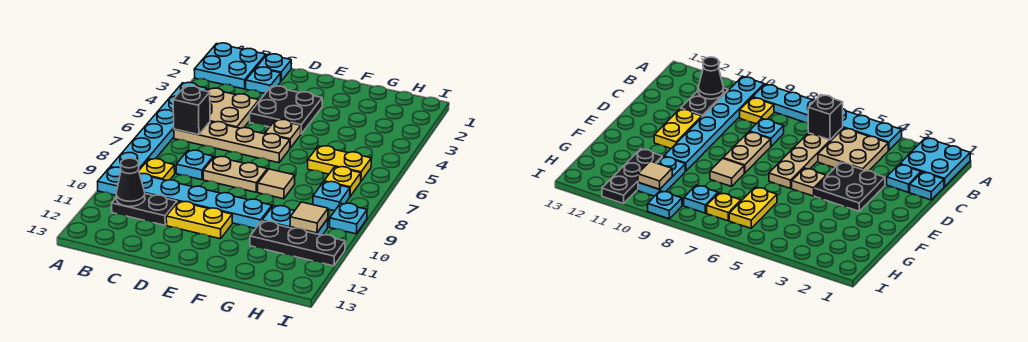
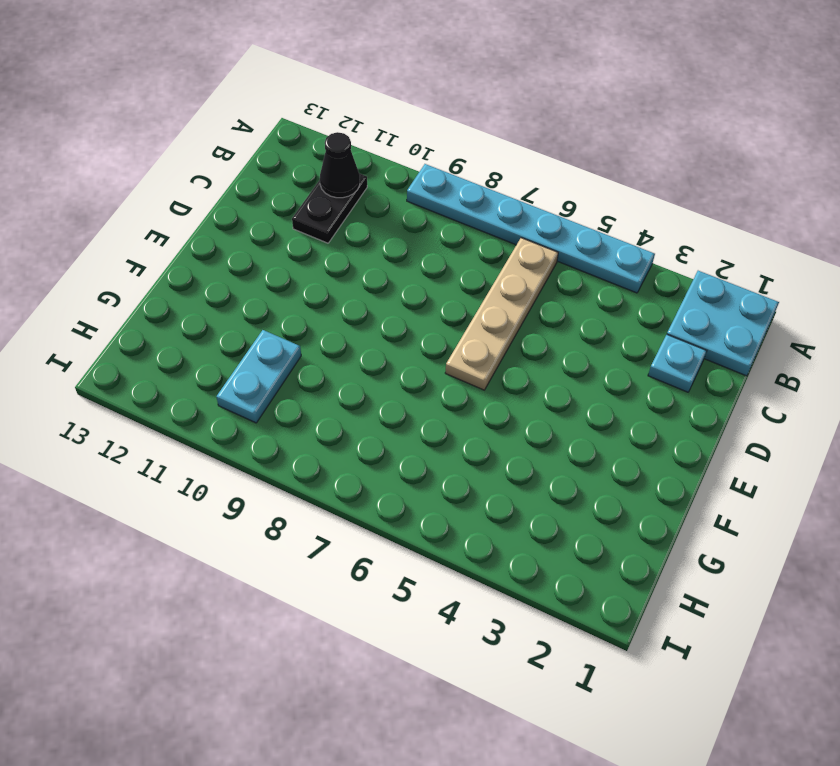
none -> cyan 1x6 plate [98,167,272,229]
none -> tan 2x2 plate [207,88,259,128]
none -> yellow 1x1 plate [139,159,175,180]

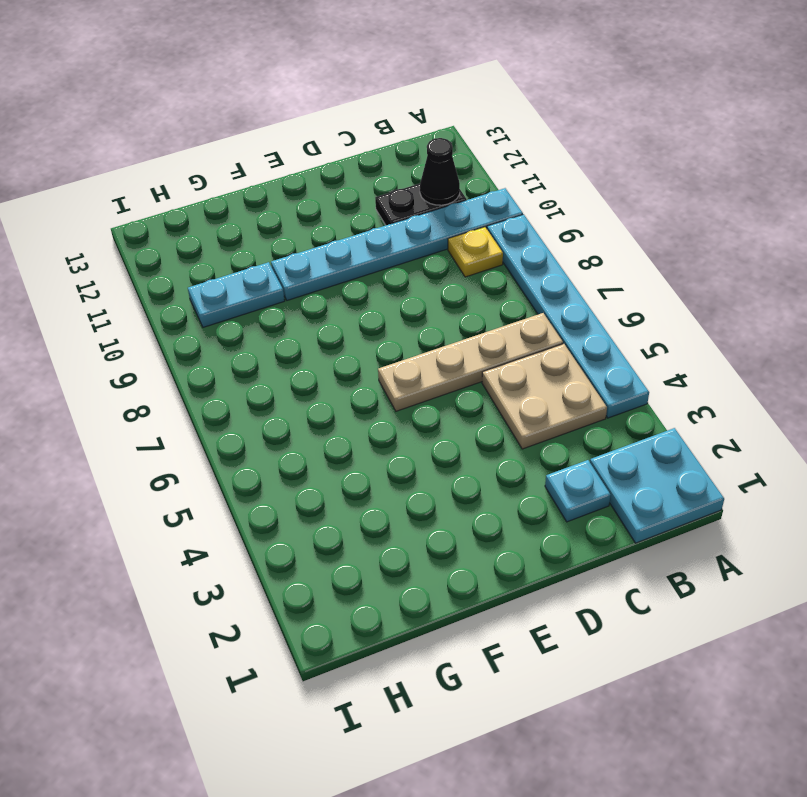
none -> cyan 1x1 plate [257,54,291,81]
none -> cyan 1x1 plate [176,150,213,180]
none -> black 2x2 plate [250,86,322,134]

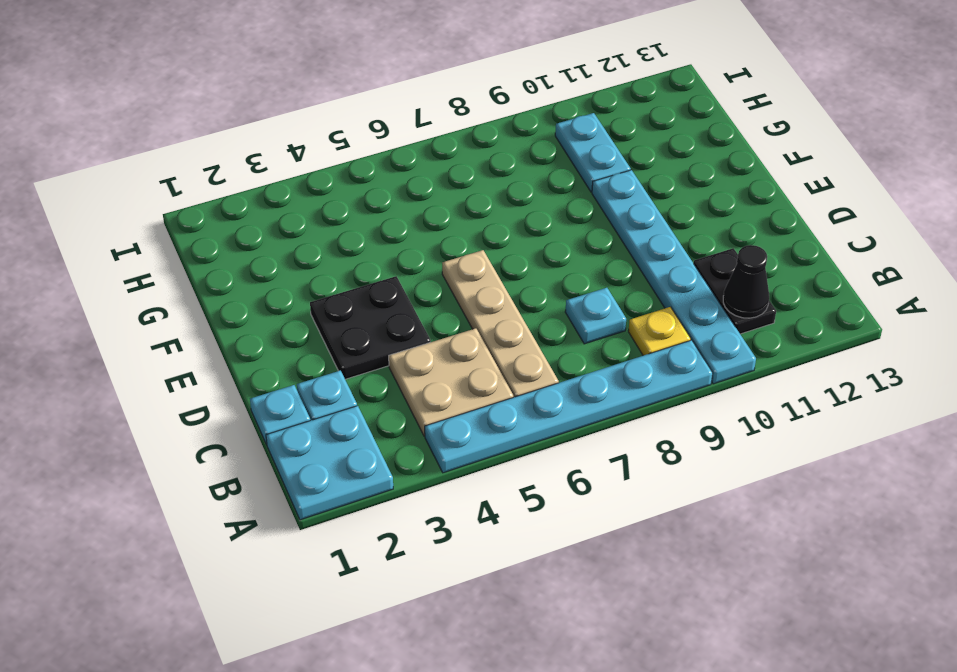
none -> tan 1x2 plate [203,156,267,192]
none -> yellow 1x2 plate [166,202,232,239]
none -> tan 1x1 plate [265,120,301,148]

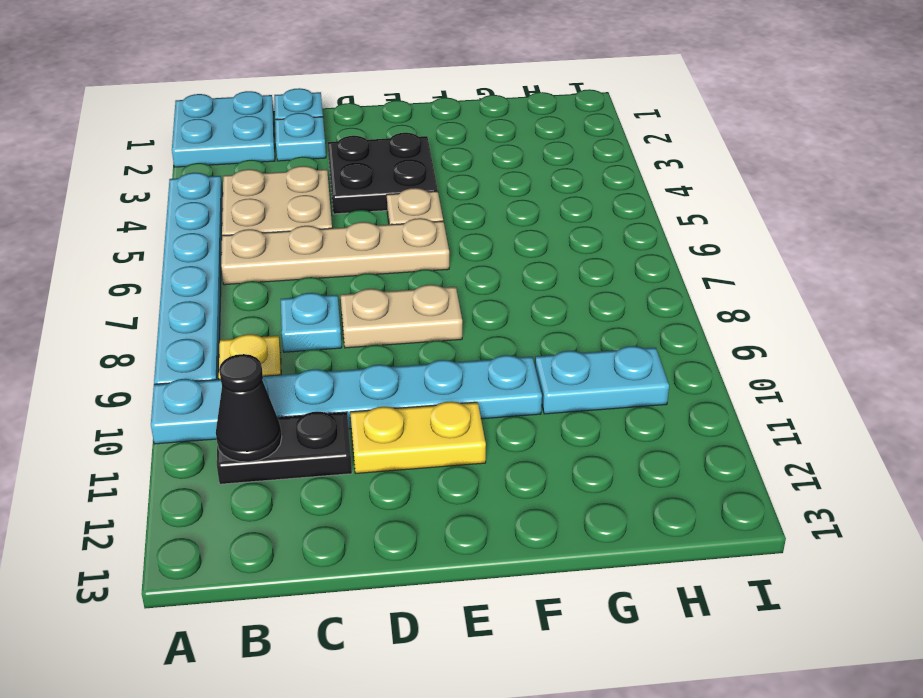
none -> tan 1x1 tile [258,169,295,199]
none -> yellow 1x2 plate [308,146,371,181]
none -> black 1x3 plate [250,221,345,266]

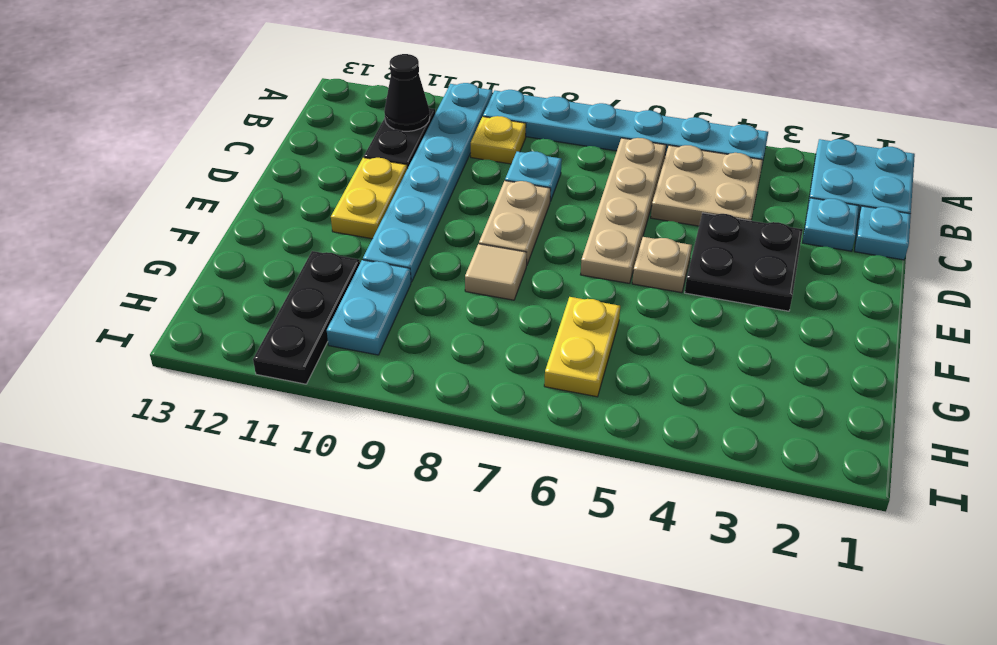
none -> yellow 1x1 plate [324,167,361,196]
none -> cyan 1x1 plate [313,182,350,211]
none -> cyan 1x1 plate [330,203,367,234]

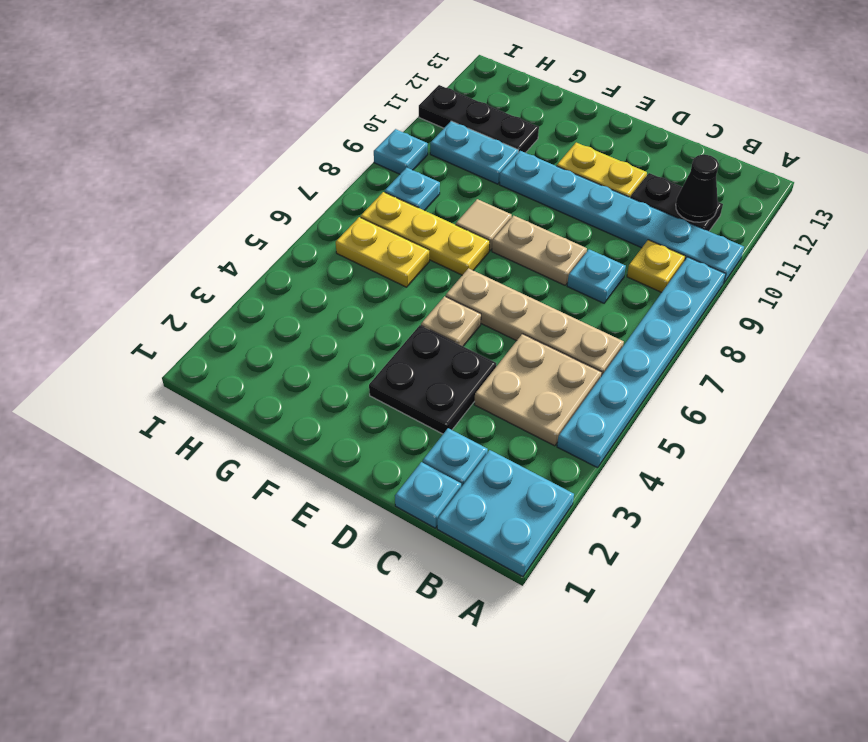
yellow 1x3 plate [360,192,490,275] -> yellow 1x1 plate [324,167,361,196]
none -> black 1x1 brick [173,86,210,135]
none -> tan 1x1 tile [290,202,328,233]

